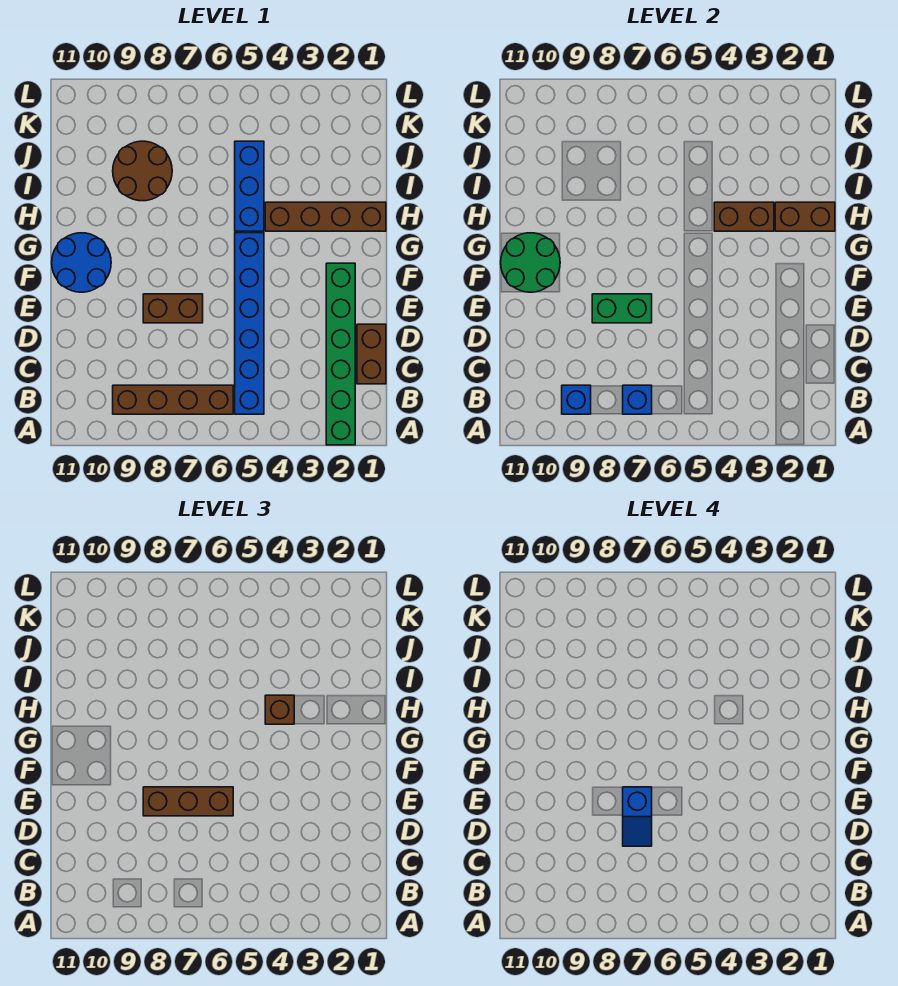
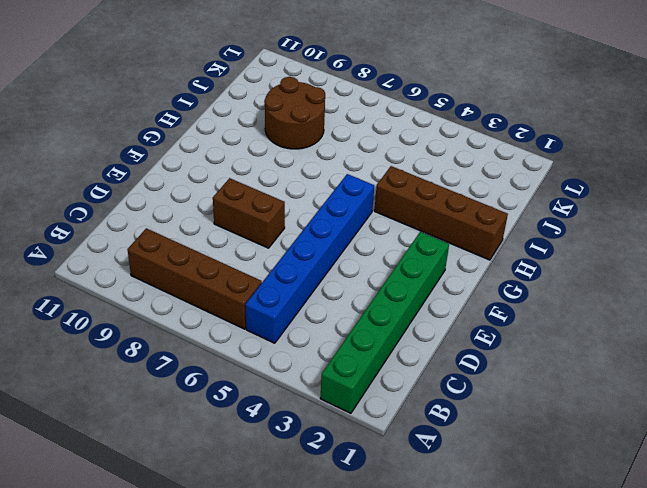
none -> brown 1x2 brick [357,324,386,384]
none -> blue 2x2 round brick [52,233,111,292]
none -> blue 1x3 brick [235,141,264,231]

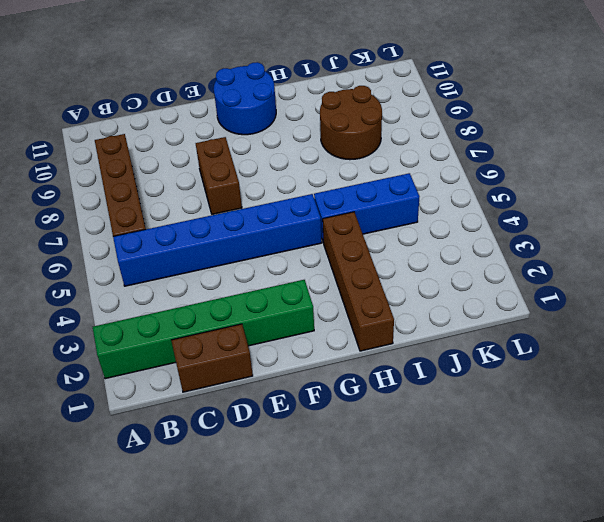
none -> blue 1x1 brick [623,385,652,414]
none -> blue 1x1 brick [562,385,591,414]
none -> green 1x2 brick [592,294,652,323]

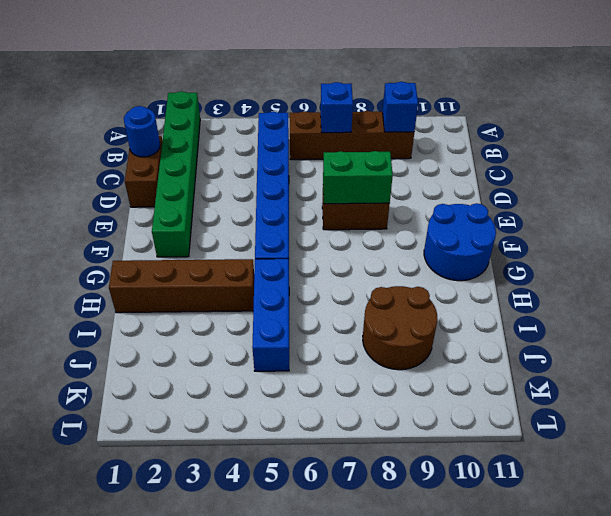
blue 1x1 round brick [124,106,160,157] -> none
none -> green 2x2 round brick [501,233,560,292]
none -> brown 1x2 brick [775,202,835,231]
none -> brown 1x2 brick [714,202,774,231]

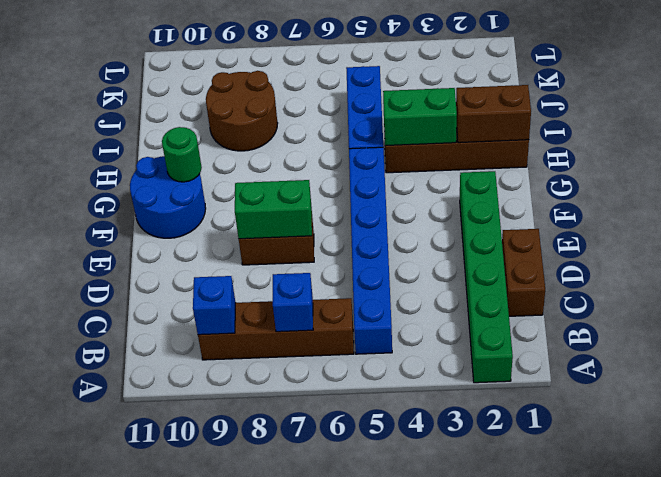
green 1x1 round brick [162,127,202,182] -> green 2x2 round brick [501,233,560,292]
green 1x2 brick [383,88,457,146] -> brown 1x2 brick [714,202,774,231]
none -> brown 1x3 brick [143,787,233,816]
none -> brown 1x1 brick [265,695,294,724]
none -> blue 1x2 slope [623,787,652,846]

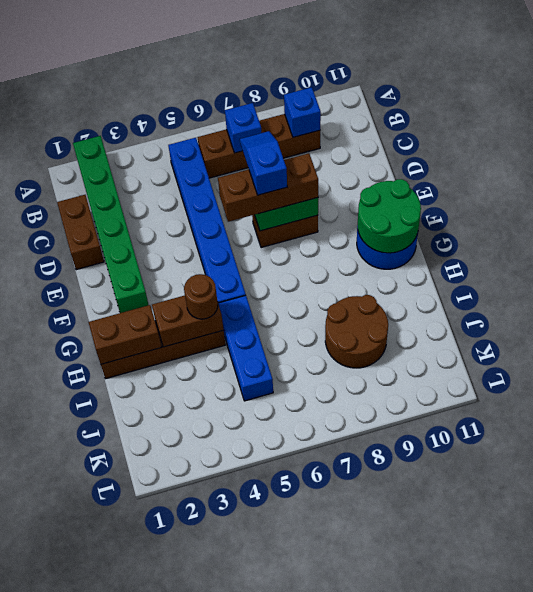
brown 1x1 round brick [184,274,218,319] -> brown 1x1 brick [265,695,294,724]

